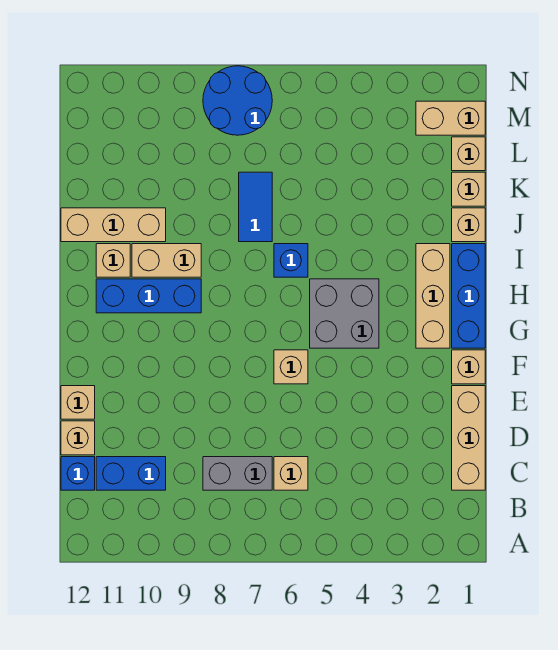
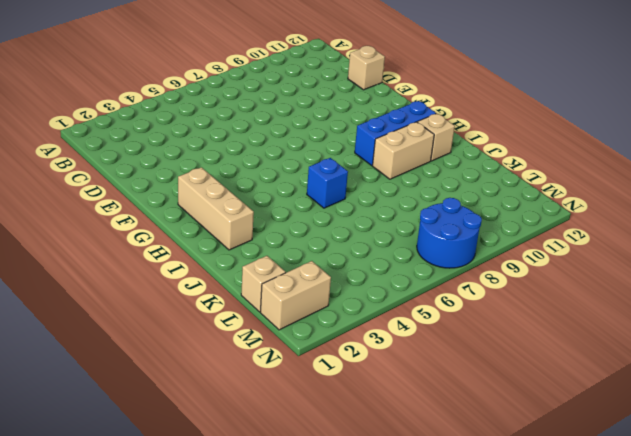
none -> tan 1x3 brick [452,386,485,490]
none -> tan 1x1 brick [274,457,308,490]
none -> grey 1x2 brick [203,457,272,490]

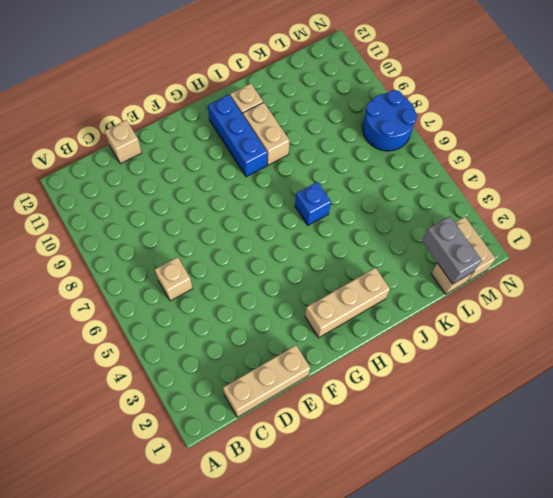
grey 1x2 brick [422,216,482,284] -> grey 1x2 brick moved to [203,457,272,490]
none -> blue 1x2 brick [96,457,166,490]
none -> blue 1x1 brick [61,457,95,490]
none -> tan 1x1 brick [61,386,95,419]

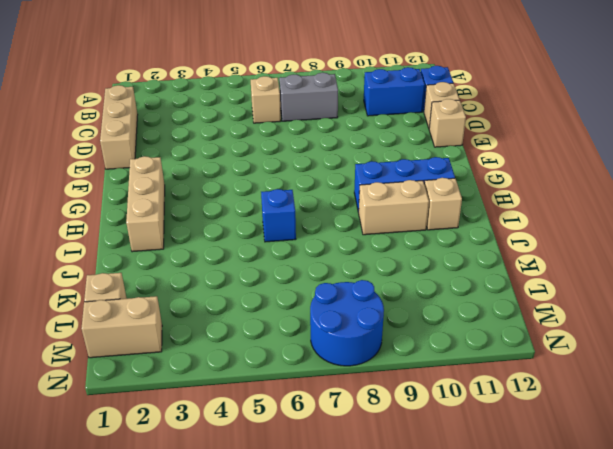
none -> tan 1x1 brick [452,350,485,384]
none -> tan 1x1 brick [274,350,308,384]
none -> blue 1x3 brick [452,244,485,348]

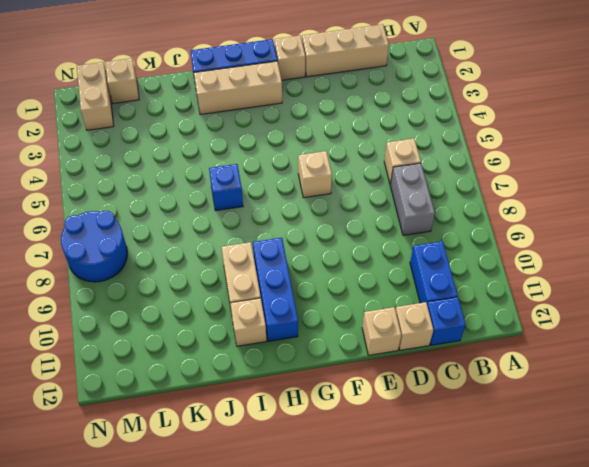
none -> grey 2x2 brick [310,279,379,348]
none -> tan 1x1 brick [452,208,485,242]
none -> blue 1x2 tile [239,172,272,242]

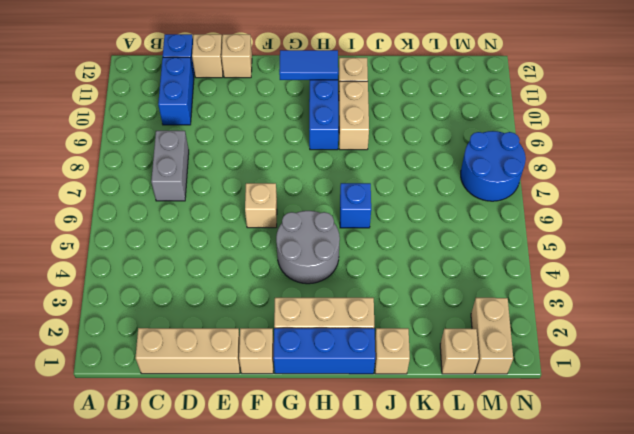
grey 2x2 round brick [276,211,340,284] -> grey 2x2 brick [310,279,379,348]
blue 1x2 tile [279,50,338,80] -> blue 1x2 tile moved to [239,172,272,242]
none -> tan 1x1 brick [274,457,308,490]
none -> tan 1x3 brick [61,208,166,242]
none -> tan 1x1 brick [452,172,485,206]

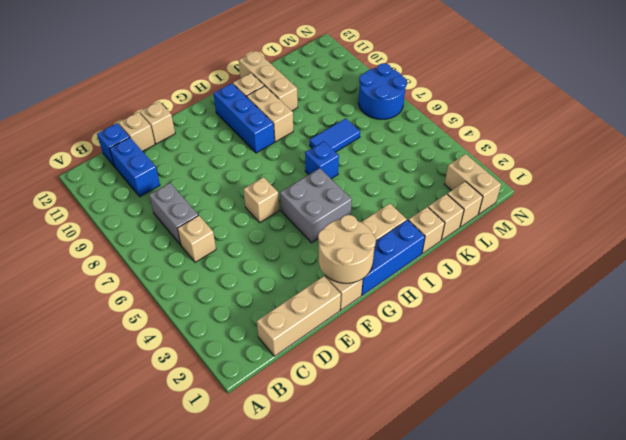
tan 2x2 round brick [318,215,376,283] -> none

